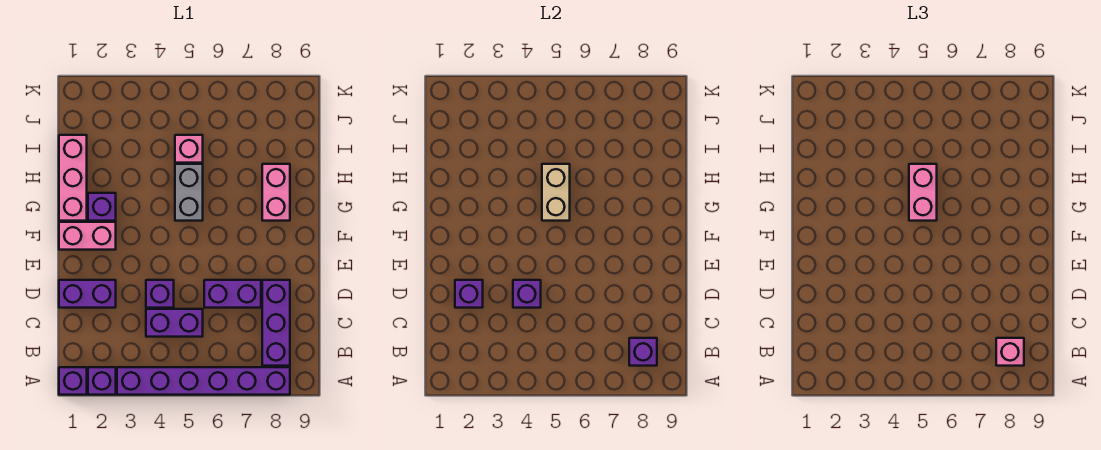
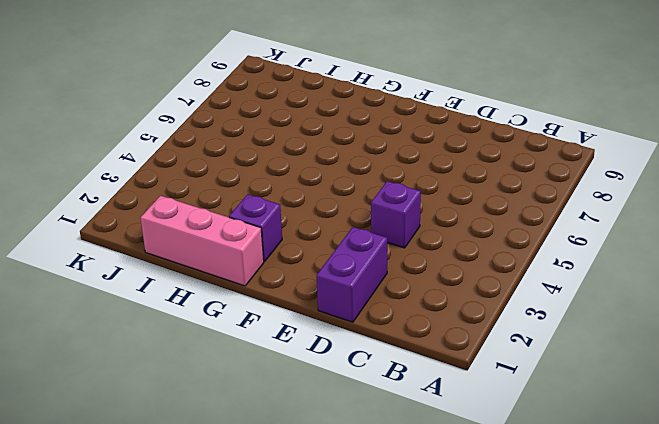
none -> purple 1x1 brick [59,367,87,395]
none -> purple 1x1 brick [88,367,116,395]
none -> purple 1x6 brick [117,367,290,395]

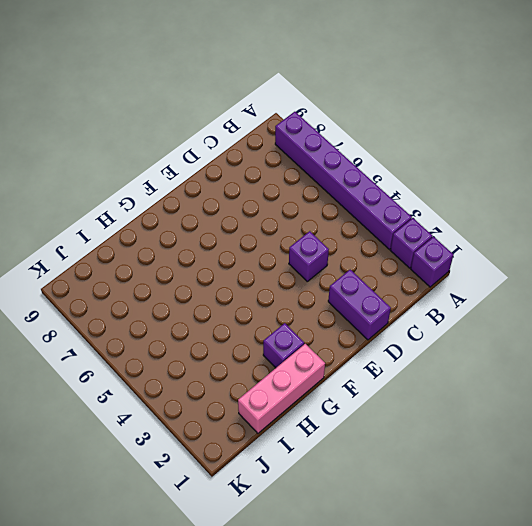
none -> purple 1x3 brick [262,280,290,366]
none -> purple 1x2 brick [146,309,203,337]
none -> purple 1x2 brick [204,280,261,308]

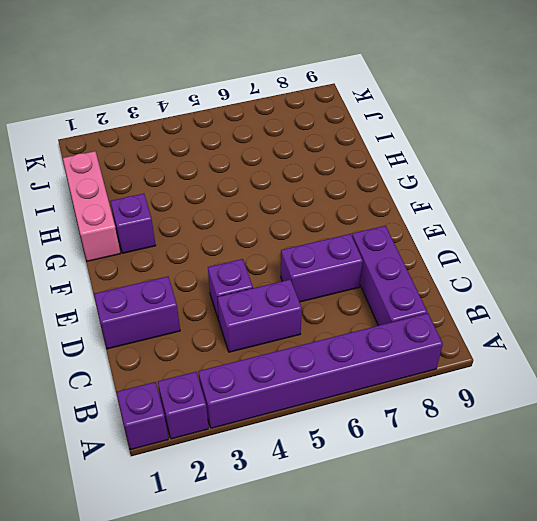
none -> pink 1x2 brick [59,222,116,250]
none -> grey 1x2 brick [175,164,203,221]
none -> pink 1x2 brick [262,164,290,221]

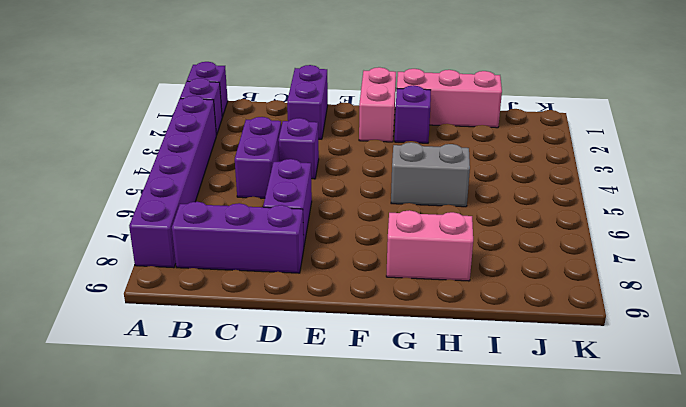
none -> pink 1x1 brick [175,135,203,163]
none -> purple 1x1 brick [629,338,657,366]
none -> purple 1x1 brick [455,280,483,308]

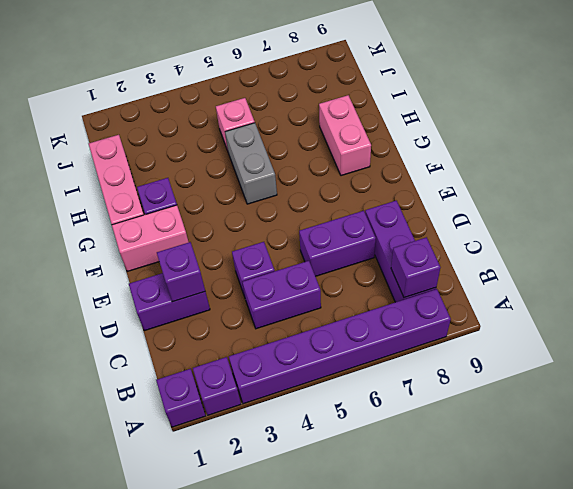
none -> purple 1x1 brick [513,280,541,308]
none -> tan 1x2 brick [542,164,570,221]
none -> pink 1x1 brick [996,338,1024,366]

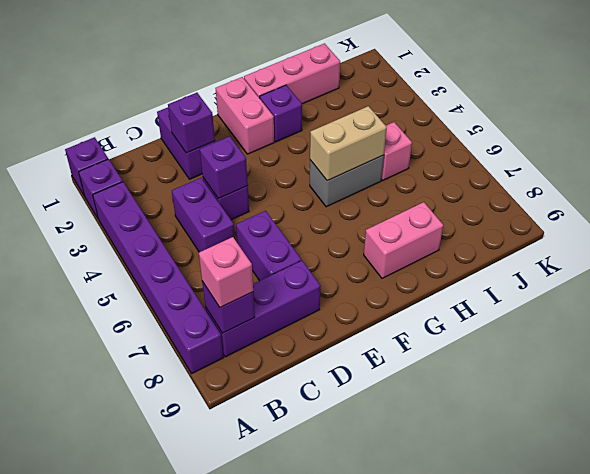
none -> pink 1x2 brick [909,164,937,221]

